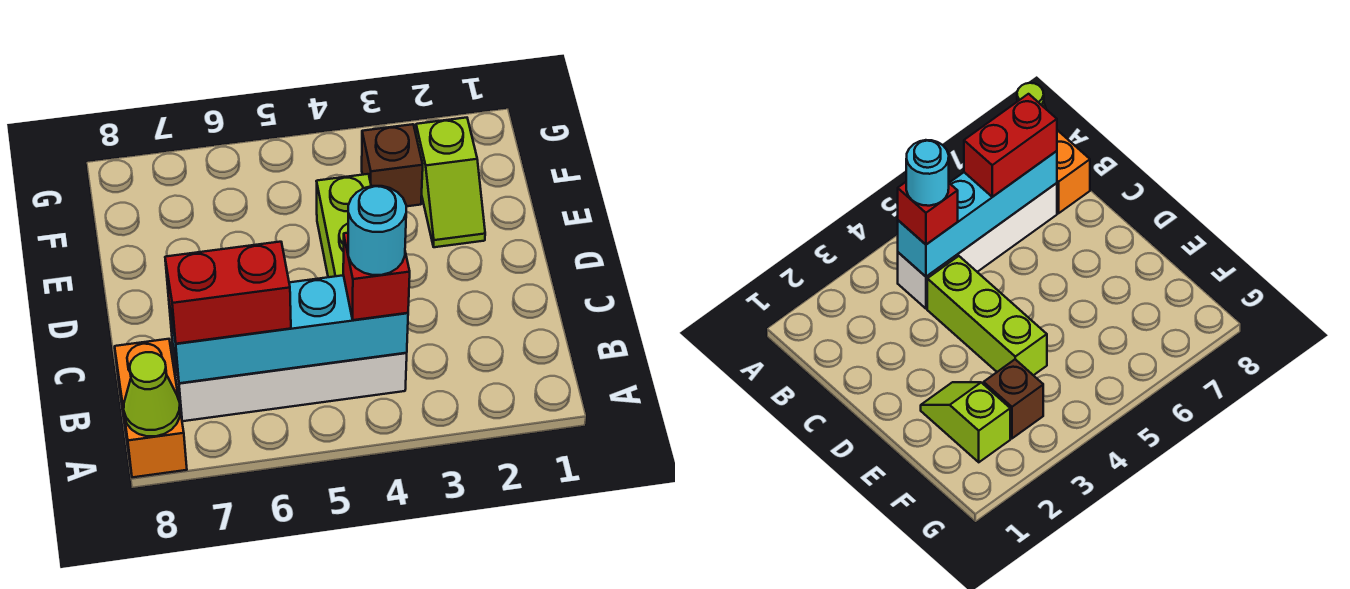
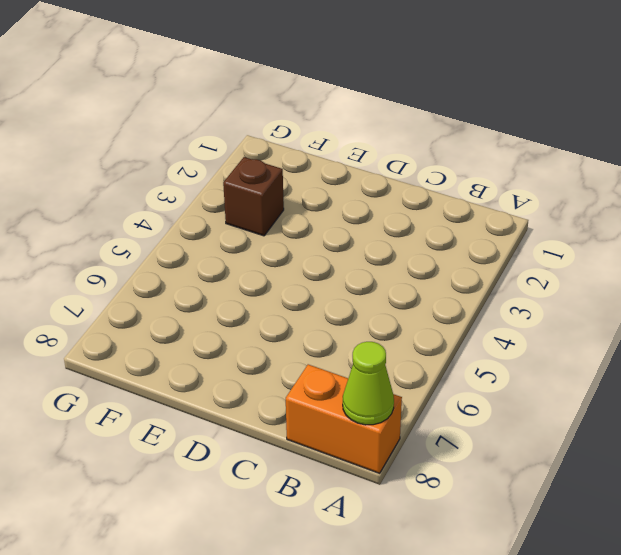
none -> white 1x4 brick [172,342,407,421]
none -> lime 1x3 brick [317,174,371,277]

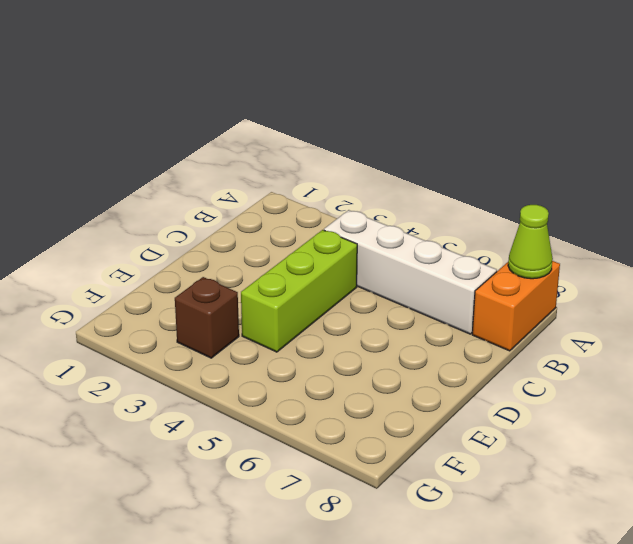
none -> lime 1x2 slope [416,118,485,247]
none -> cyan 1x4 brick [169,275,408,383]

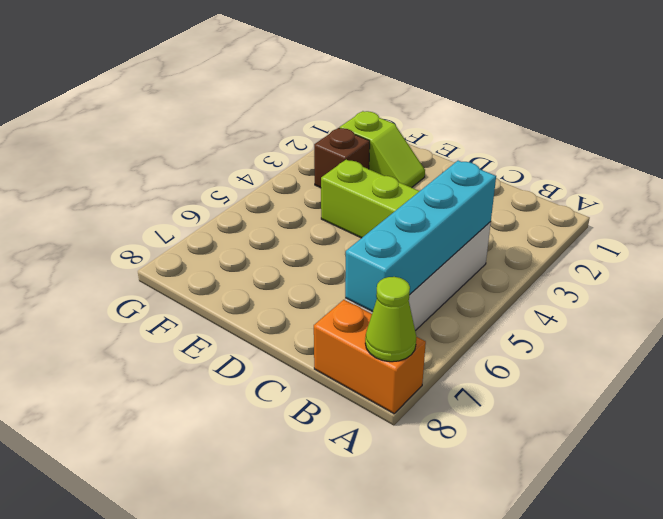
none -> red 1x1 brick [343,233,410,320]
none -> red 1x2 brick [165,242,291,344]

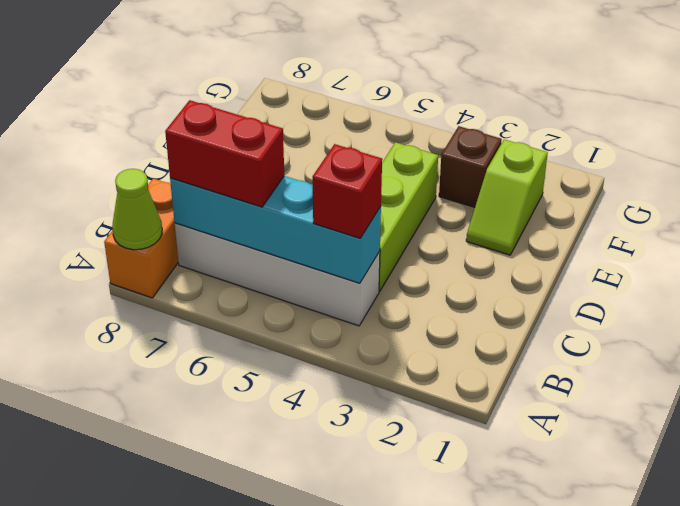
none -> cyan 1x1 round brick [348,186,406,275]

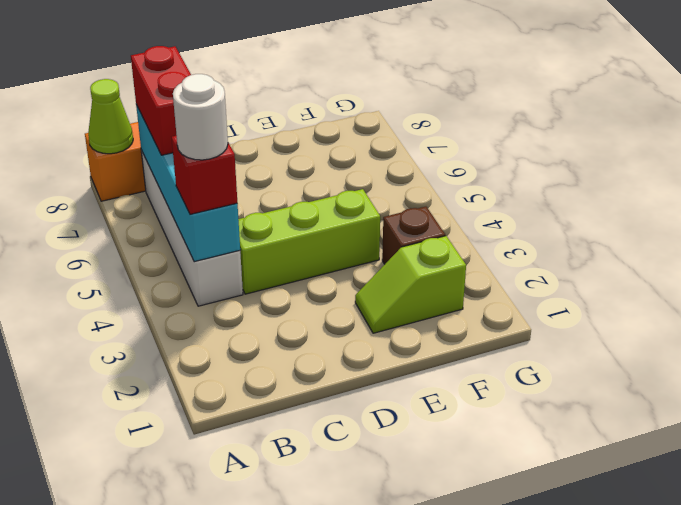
white 1x1 round brick [173,74,228,160] -> cyan 1x1 round brick [348,186,406,275]

